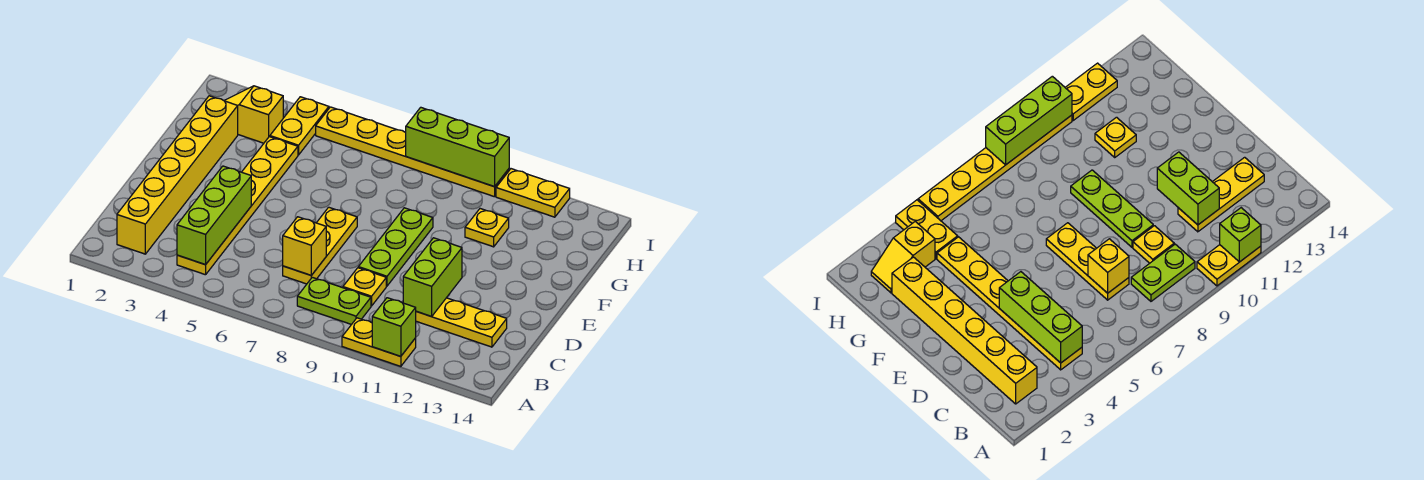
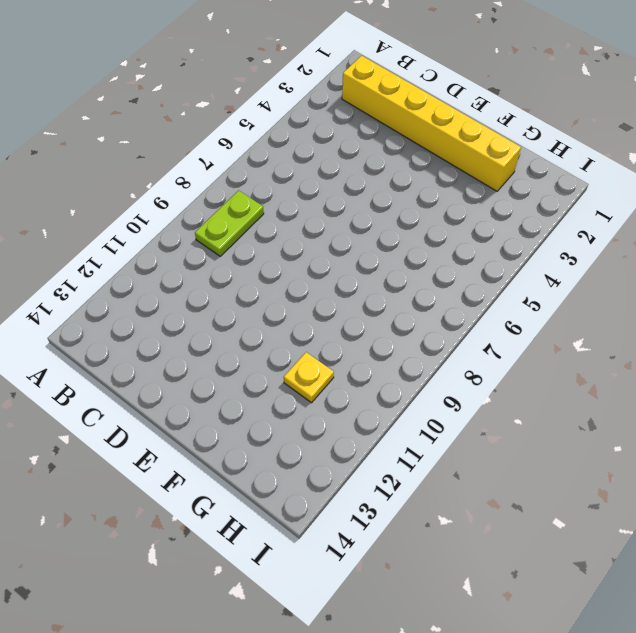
none -> yellow 1x2 plate [342,318,416,366]
none -> yellow 1x6 plate [177,137,298,275]
none -> yellow 1x3 plate [283,207,357,284]

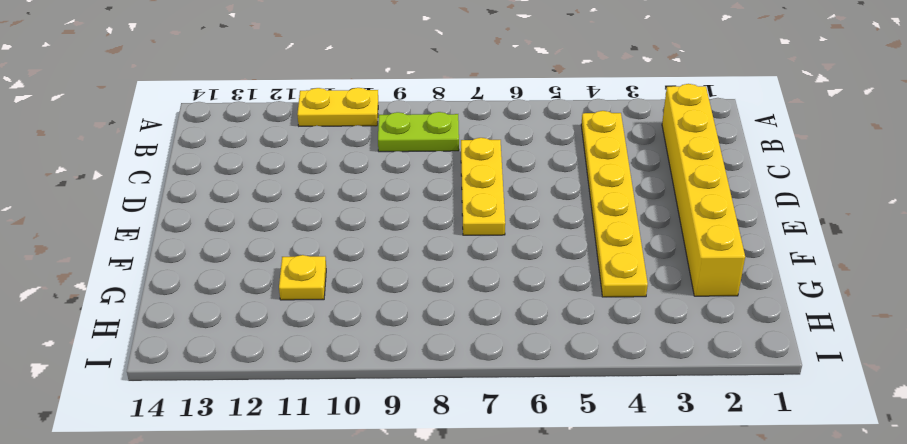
none -> yellow 1x1 plate [343,268,386,306]
none -> yellow 1x3 plate [416,298,507,347]
none -> lime 1x3 plate [358,208,433,286]

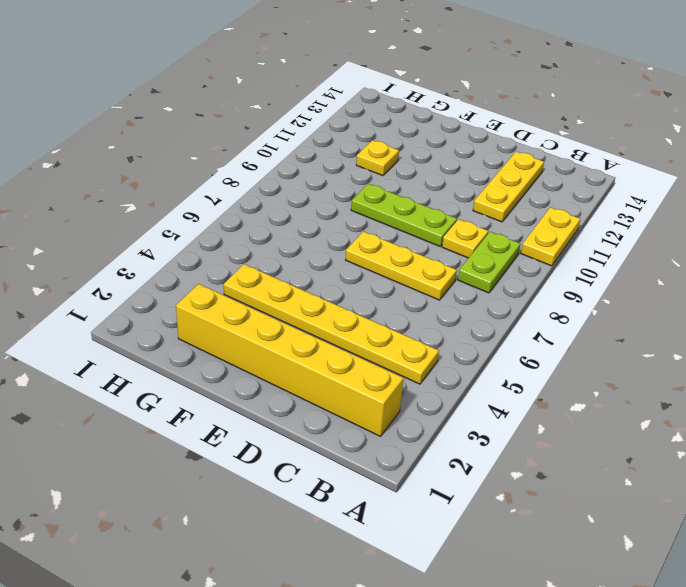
none -> yellow 1x2 slope [224,86,283,143]
none -> yellow 1x2 plate [270,97,329,155]
none -> yellow 1x6 plate [316,107,509,197]

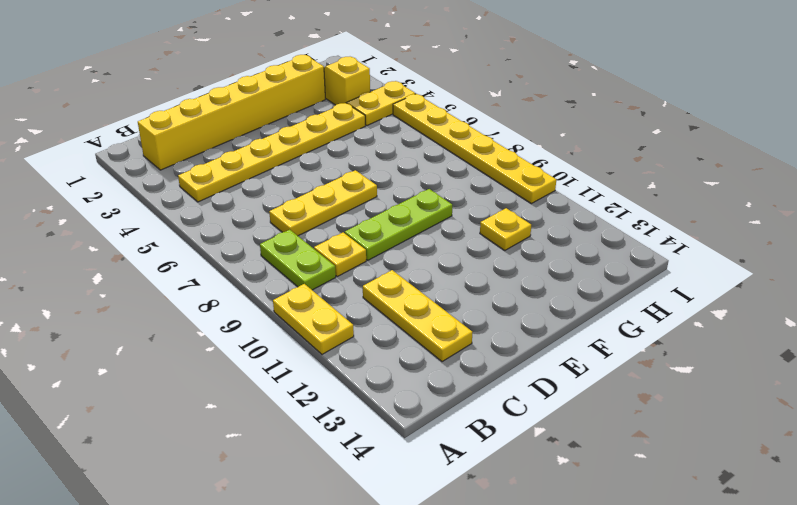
none -> yellow 1x2 plate [496,169,570,217]
none -> lime 1x1 brick [372,298,416,356]
none -> lime 1x3 brick [177,166,251,265]

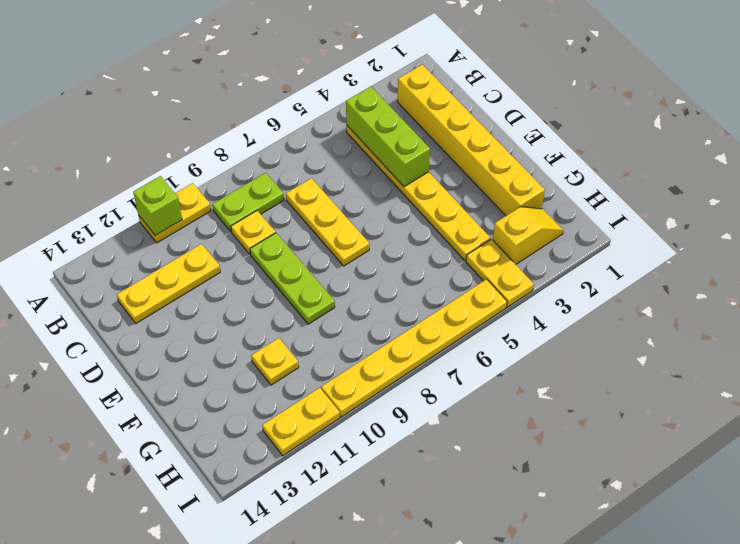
none -> yellow 1x1 brick [283,217,326,275]
none -> lime 1x2 brick [403,238,462,316]
none -> lime 1x3 brick [406,107,509,187]

